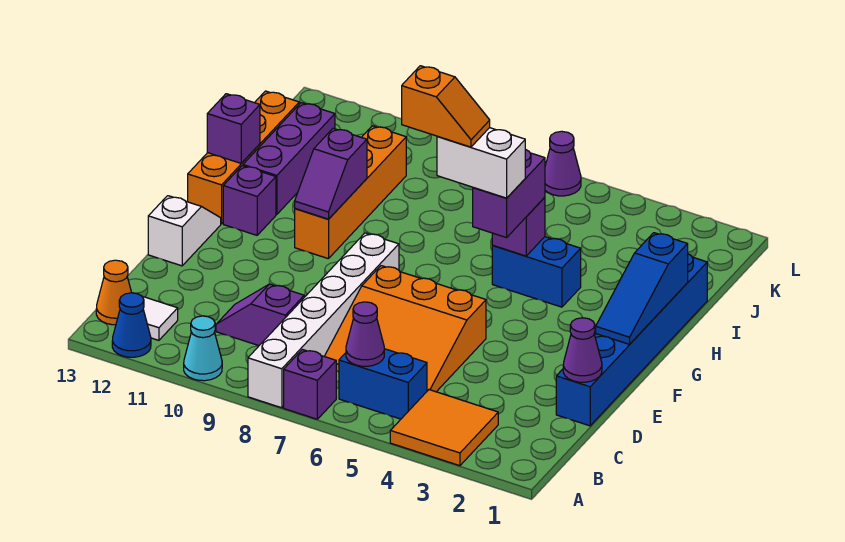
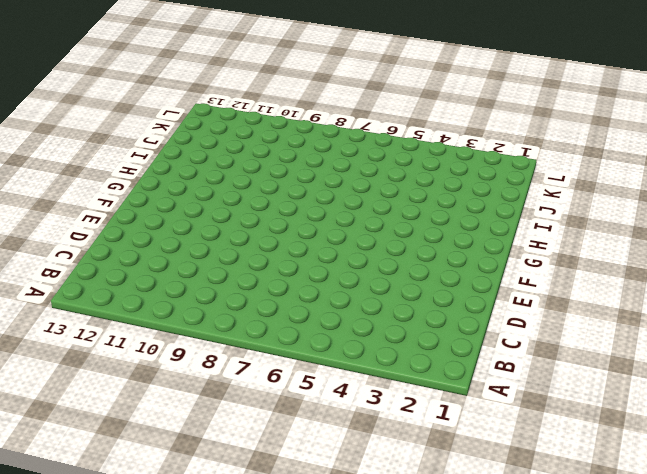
none -> orange 2x2 tile [390,390,498,466]
none -> purple 1x1 brick [284,350,336,419]
none -> white 1x6 brick [248,233,399,408]

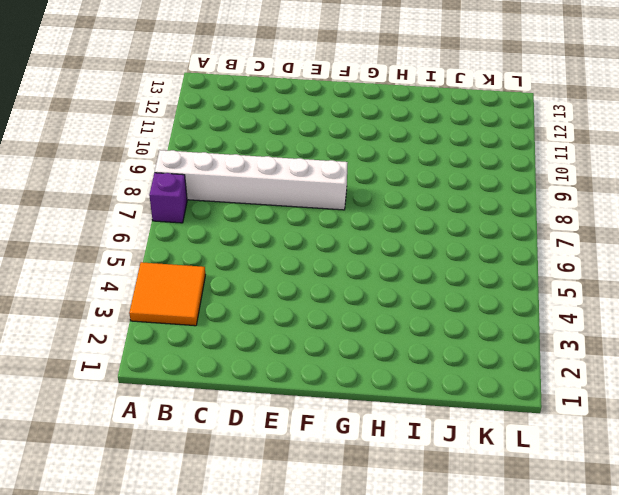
none -> cyan 1x1 cone [184,316,222,381]
none -> blue 1x1 cone [112,293,151,357]
none -> blue 1x2 brick [339,349,427,419]

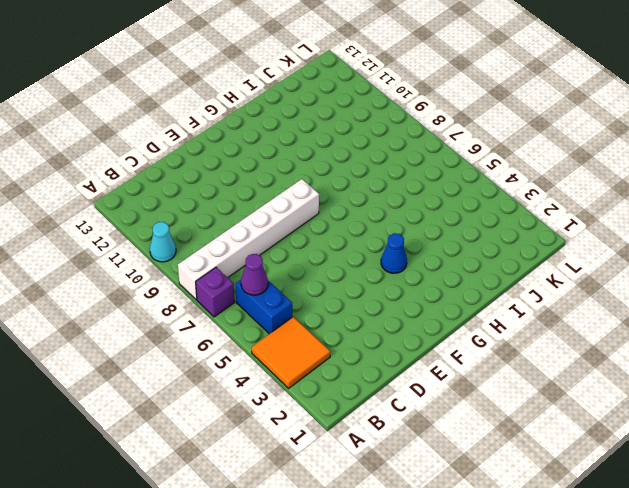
blue 1x1 cone [381,233,407,273] -> blue 1x1 cone moved to [112,293,151,357]
none -> white 1x1 tile [143,297,178,340]
none -> orange 1x1 cone [96,260,132,325]
none -> orange 3x3 slope [324,266,486,392]

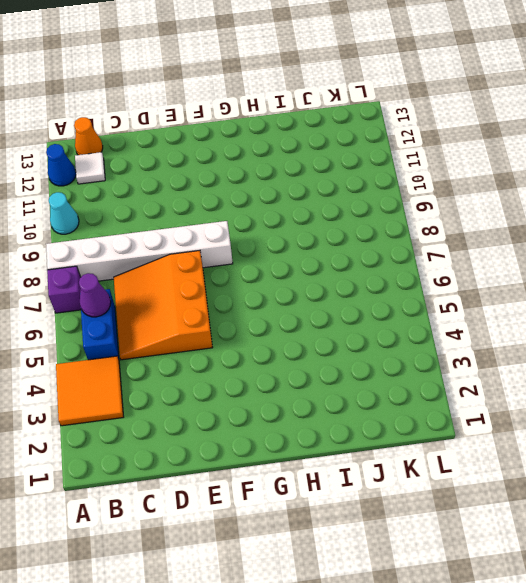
none -> purple 1x2 slope [216,284,304,346]
none -> blue 1x6 brick [556,254,707,426]
none -> white 1x2 slope [148,196,221,266]

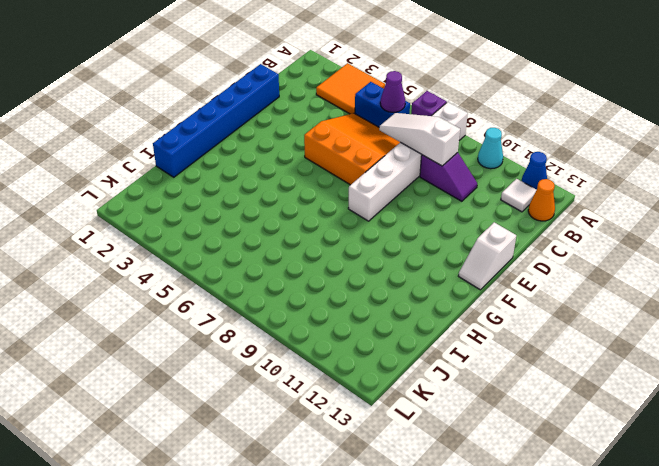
white 1x3 slope [379,113,460,166] -> none
none -> orange 1x4 brick [295,126,406,259]
none -> purple 1x1 brick [223,166,276,235]
none -> orange 1x4 brick [188,91,299,224]

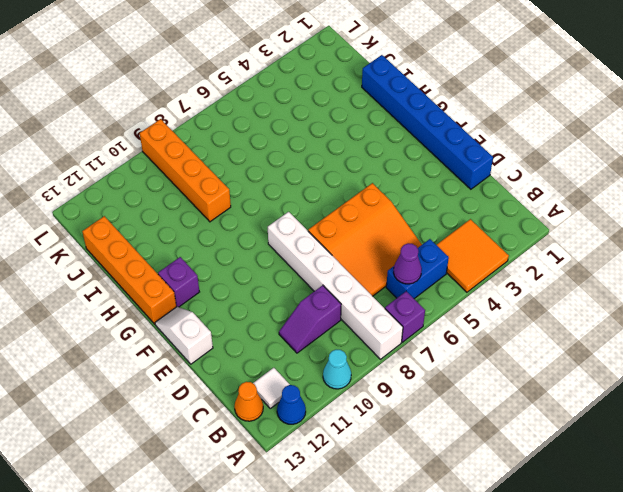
orange 1x4 brick [140,119,231,222] -> orange 1x4 brick moved to [295,126,406,259]
none -> blue 1x2 brick [492,237,581,307]
none -> purple 1x3 brick [243,103,335,214]
none -> purple 1x1 cone [545,131,581,196]

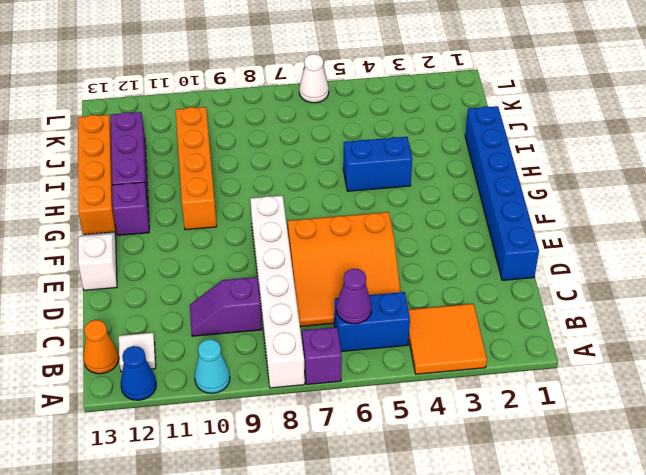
white 1x1 cone [299,54,329,103] -> purple 1x1 cone [545,131,581,196]
none -> purple 1x1 cone [563,318,602,382]
none -> blue 1x3 slope [596,233,688,344]
none -> purple 1x2 slope [295,128,367,219]

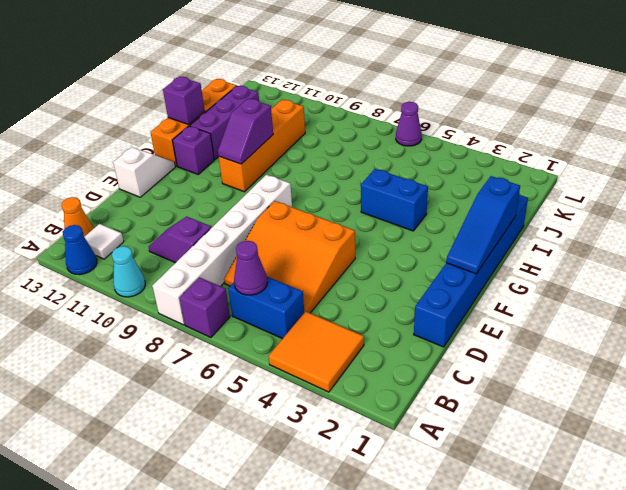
none -> purple 1x1 cone [563,318,602,382]
none -> purple 1x1 brick [492,197,545,256]
none -> purple 1x2 brick [473,149,545,238]

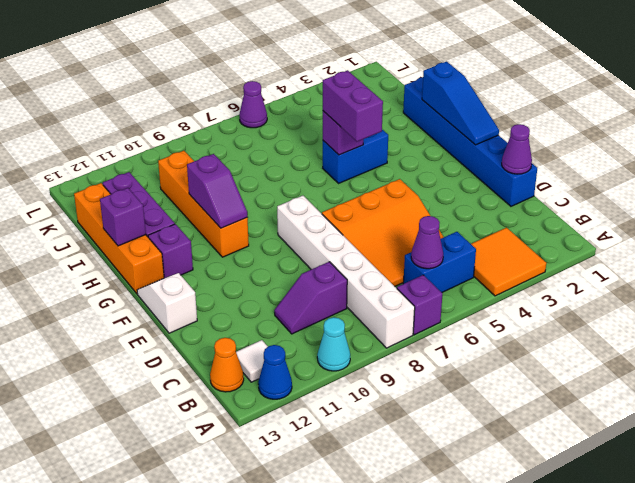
none -> white 1x2 brick [437,128,525,198]
none -> orange 1x2 slope [402,66,490,147]

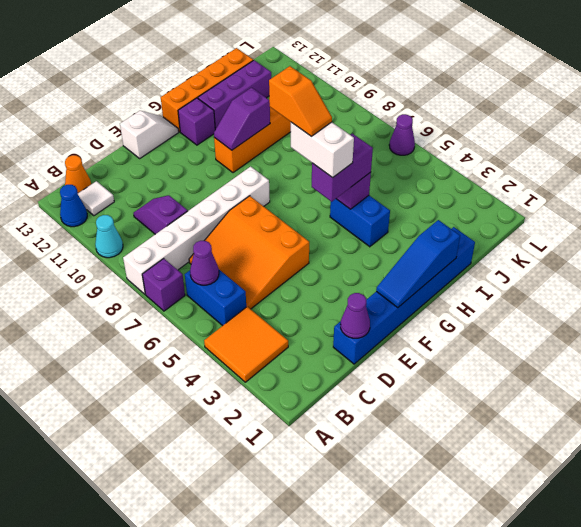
none -> purple 1x1 brick [207,94,260,163]

